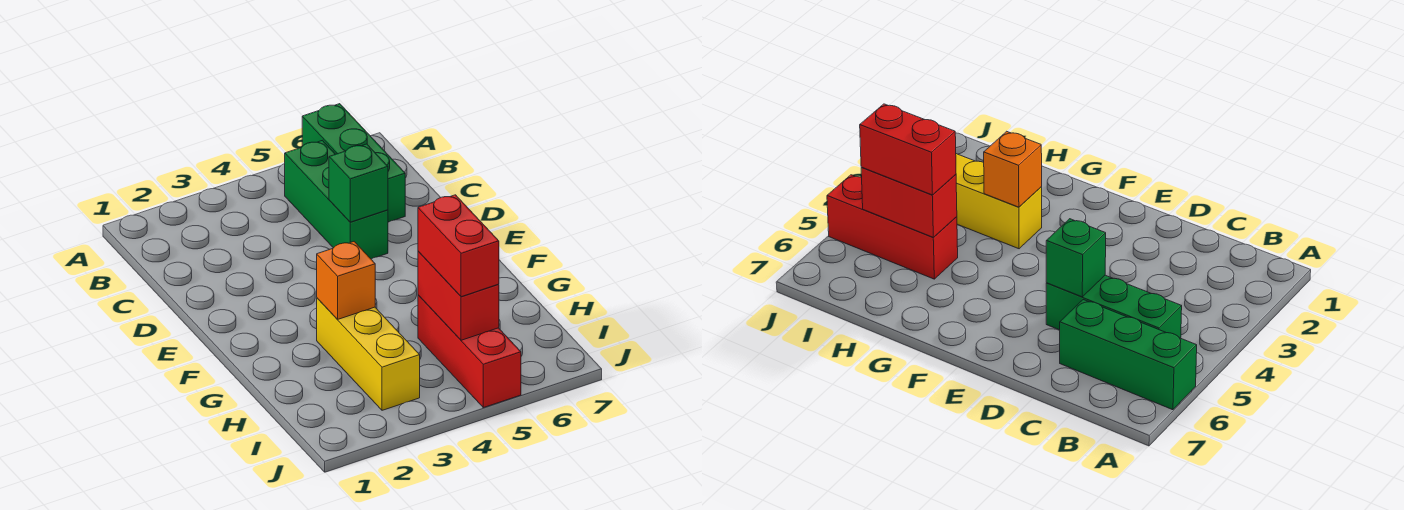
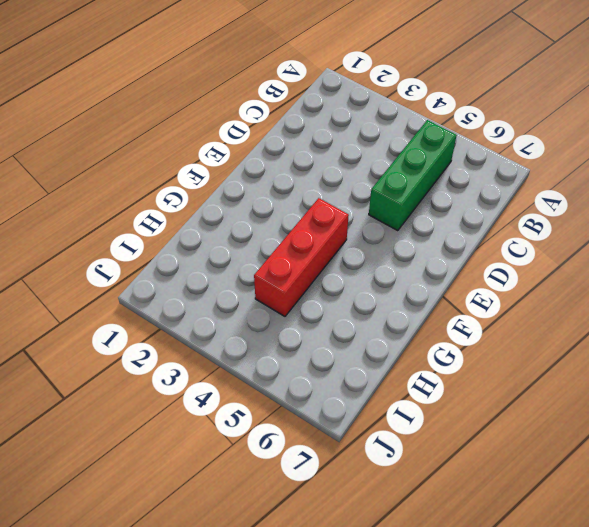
red 1x3 brick [254,198,349,316] -> red 1x3 brick moved to [418,295,521,408]
none -> green 1x3 brick [302,104,405,222]
none -> yellow 1x3 brick [317,298,420,410]

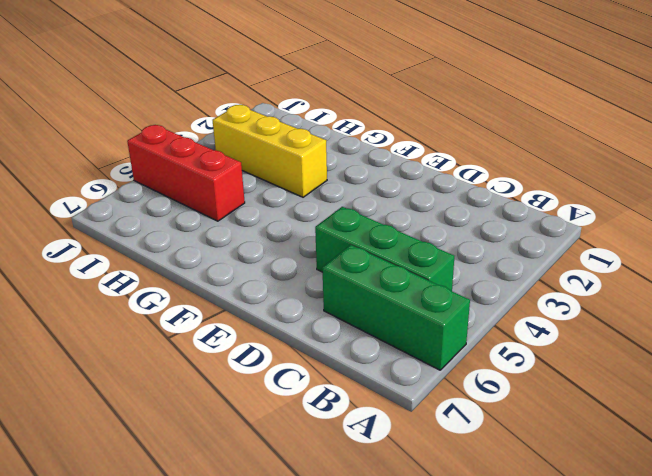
none -> green 1x1 brick [329,144,388,222]
none -> orange 1x1 brick [317,242,375,319]

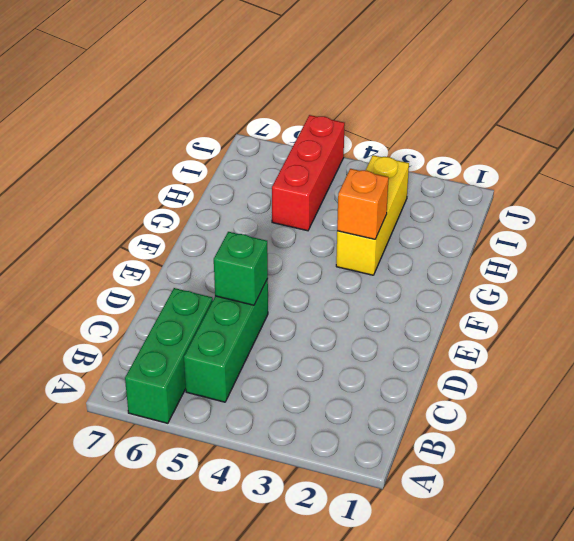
none -> red 1x2 brick [418,251,499,340]
none -> red 1x2 brick [418,195,499,297]

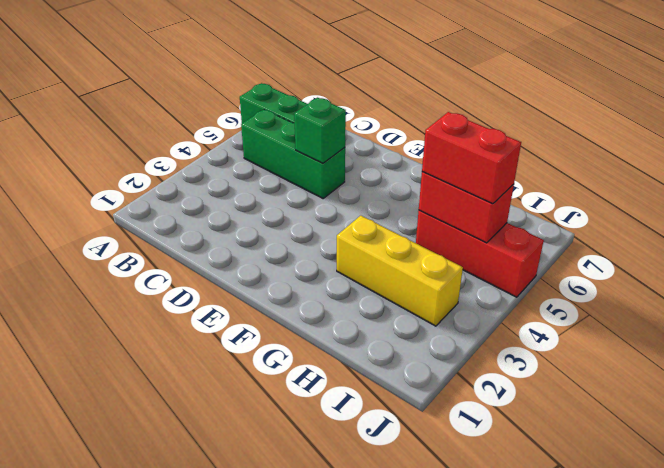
none -> orange 1x1 brick [317,242,375,319]

